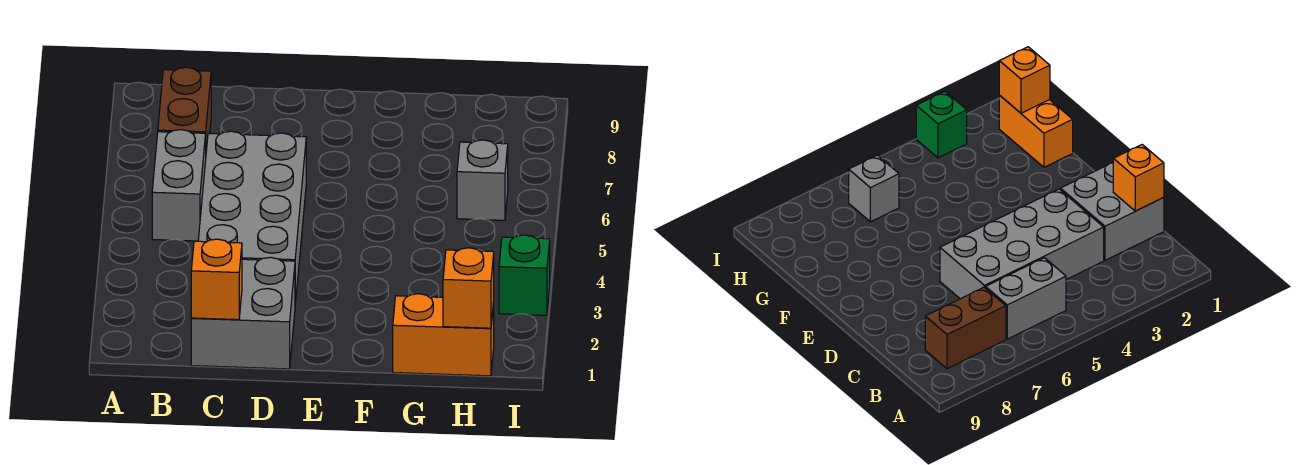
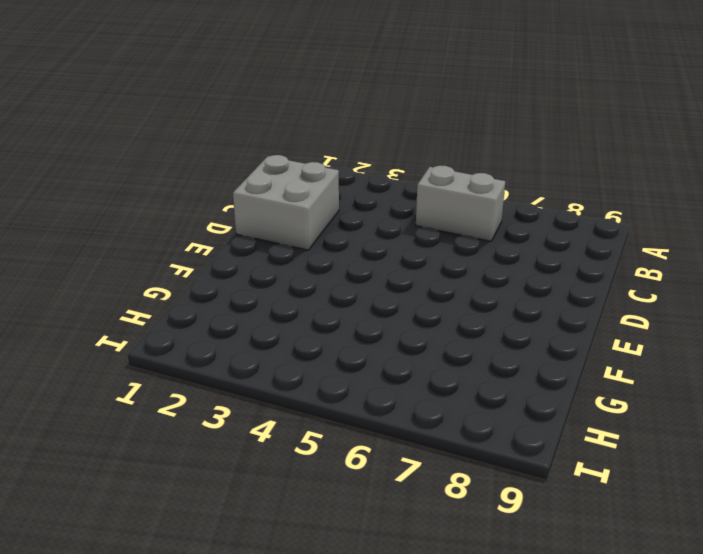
none -> brown 1x2 brick [158,67,211,150]
none -> grey 2x4 brick [198,131,306,304]

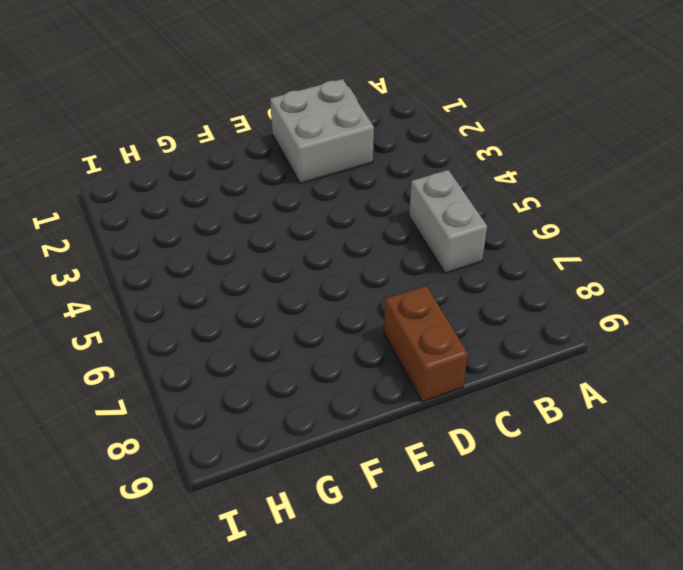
brown 1x2 brick [384,286,468,402] -> brown 1x2 brick moved to [158,67,211,150]
none -> grey 2x4 brick [198,131,306,304]
none -> orange 1x2 brick [393,294,494,376]

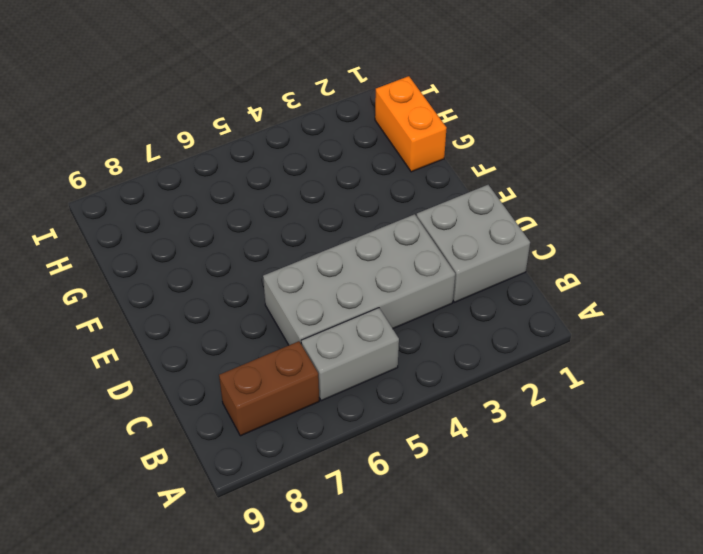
none -> grey 1x1 brick [457,140,508,220]
none -> green 1x1 brick [499,235,550,315]

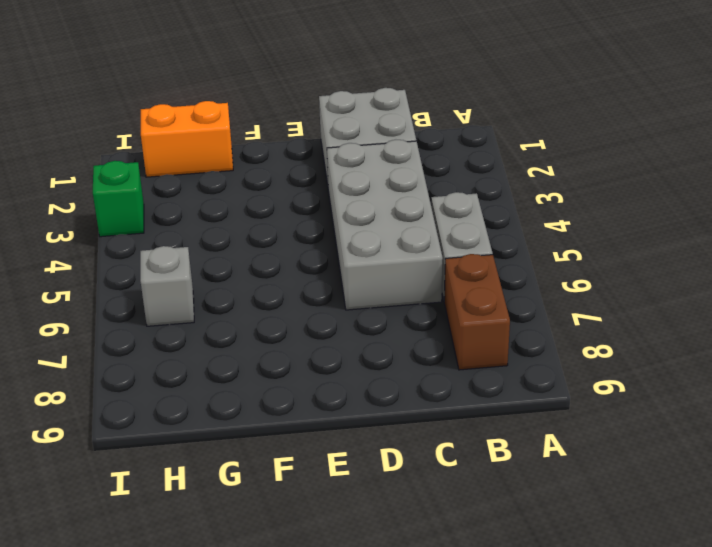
none -> orange 1x1 brick [191,239,242,320]
none -> orange 1x1 brick [443,248,494,328]

